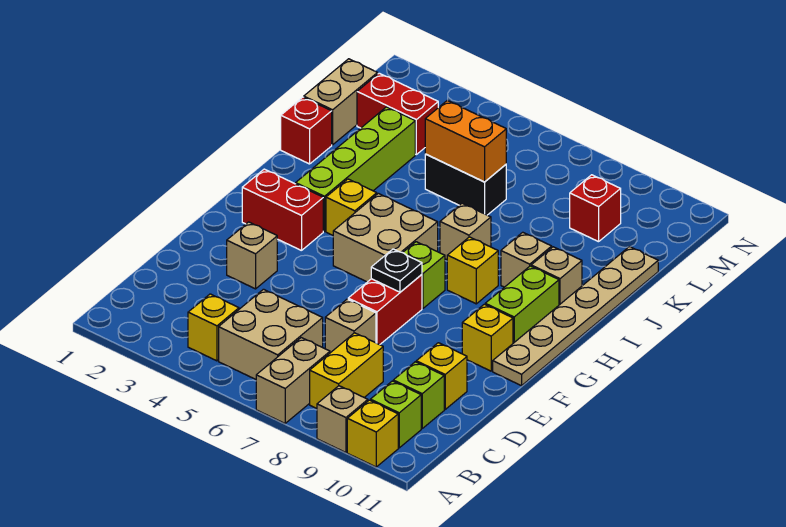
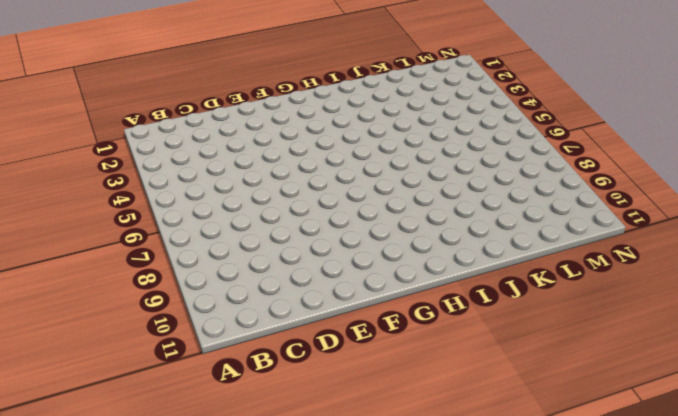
none -> tan 1x2 brick [256,338,330,423]
none -> tan 1x1 brick [317,386,368,453]
none -> yellow 1x1 brick [347,400,398,467]
none -> yellow 1x1 brick [188,294,239,361]

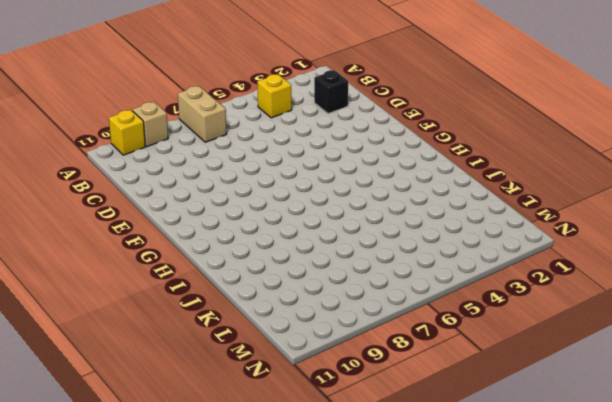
black 1x1 brick [314,70,348,114] -> none
none -> tan 2x2 brick [219,289,323,379]
none -> yellow 1x2 brick [310,333,383,409]
none -> lime 1x1 brick [370,381,421,448]
none -> lime 1x1 brick [393,362,444,429]

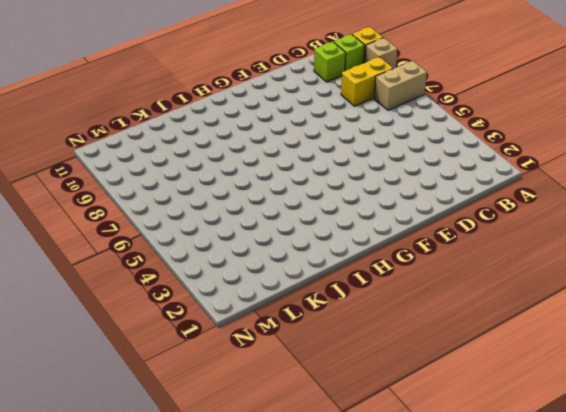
none -> yellow 1x1 brick [188,294,239,361]
none -> tan 2x2 brick [219,289,323,379]
none -> tan 1x1 brick [325,299,376,353]
none -> yellow 1x1 brick [416,343,467,409]

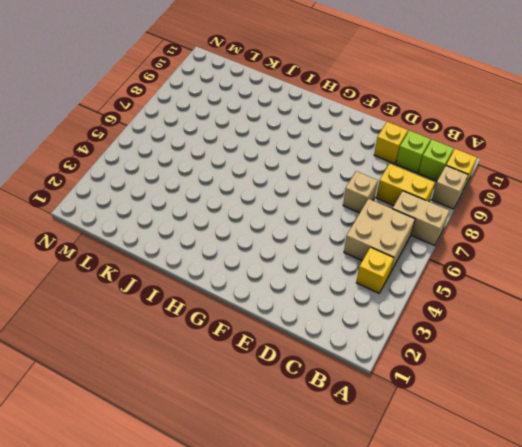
none -> tan 1x1 brick [227,222,277,289]
none -> red 1x2 brick [348,275,422,345]
none -> yellow 1x1 brick [462,304,513,371]
none -> tan 1x6 plate [493,247,658,386]

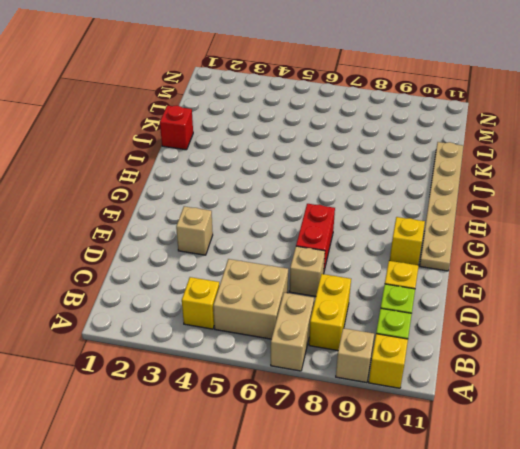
none -> red 1x2 brick [242,169,323,251]
none -> tan 2x2 brick [333,193,438,282]
none -> lime 1x1 brick [403,242,445,308]
none -> lime 1x2 brick [485,266,559,343]

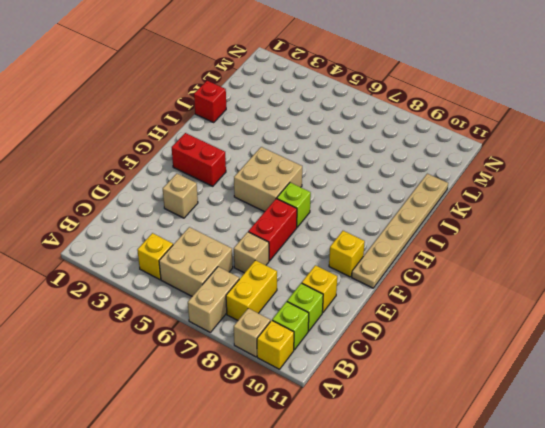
none -> lime 1x2 brick [485,266,559,343]
none -> lime 1x4 brick [296,107,415,231]
none -> yellow 1x1 brick [326,179,377,235]
none -> yellow 1x1 brick [447,237,498,304]

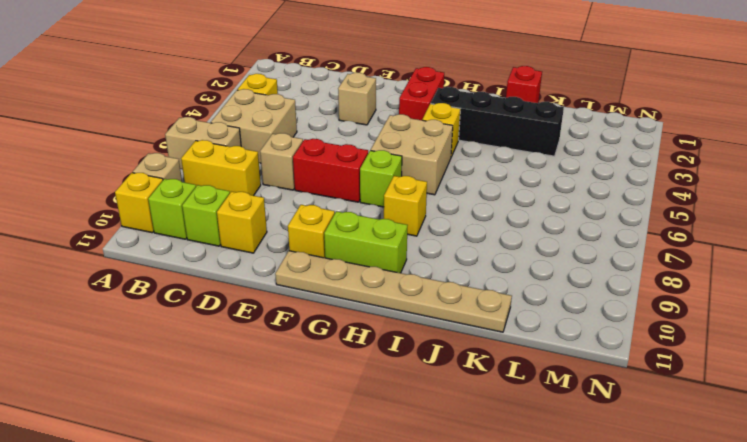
black 1x4 brick [431,87,564,156] -> lime 1x4 brick [296,107,415,231]
none -> tan 1x1 brick [440,203,491,260]
none -> tan 1x1 brick [501,232,552,287]
none -> tan 1x1 brick [531,247,582,305]
none -> tan 1x2 brick [304,59,378,145]

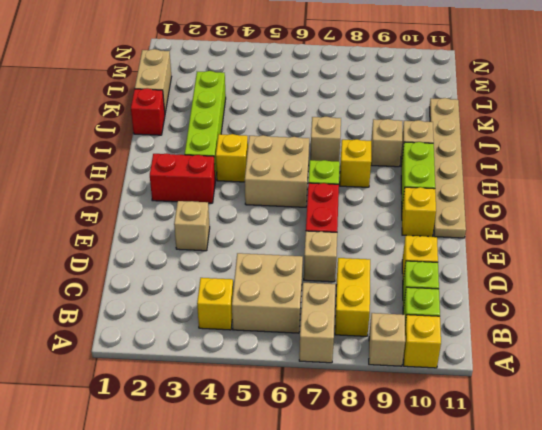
none -> black 1x2 brick [425,154,506,215]
none -> red 1x2 brick [357,73,438,154]
none -> red 1x1 brick [570,175,621,242]
none -> black 1x1 plate [371,249,422,292]

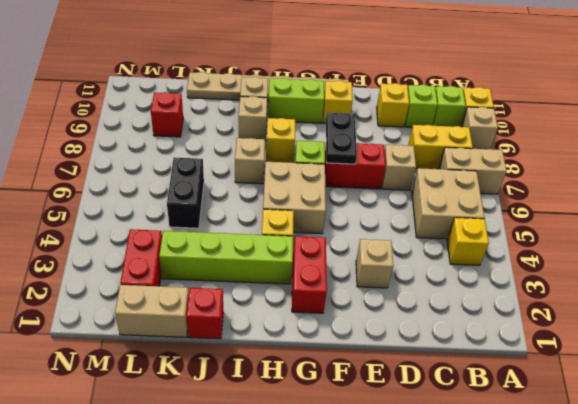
black 1x2 plate [326,112,357,164] -> black 1x1 plate [371,249,422,292]
none -> orange 1x2 brick [425,100,506,182]

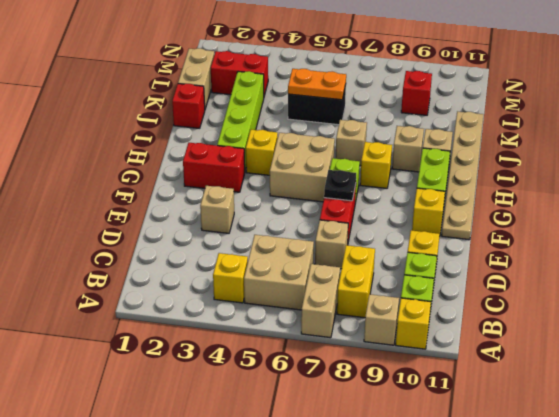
orange 1x2 plate [288,69,346,100] -> orange 1x2 brick [425,100,506,182]

